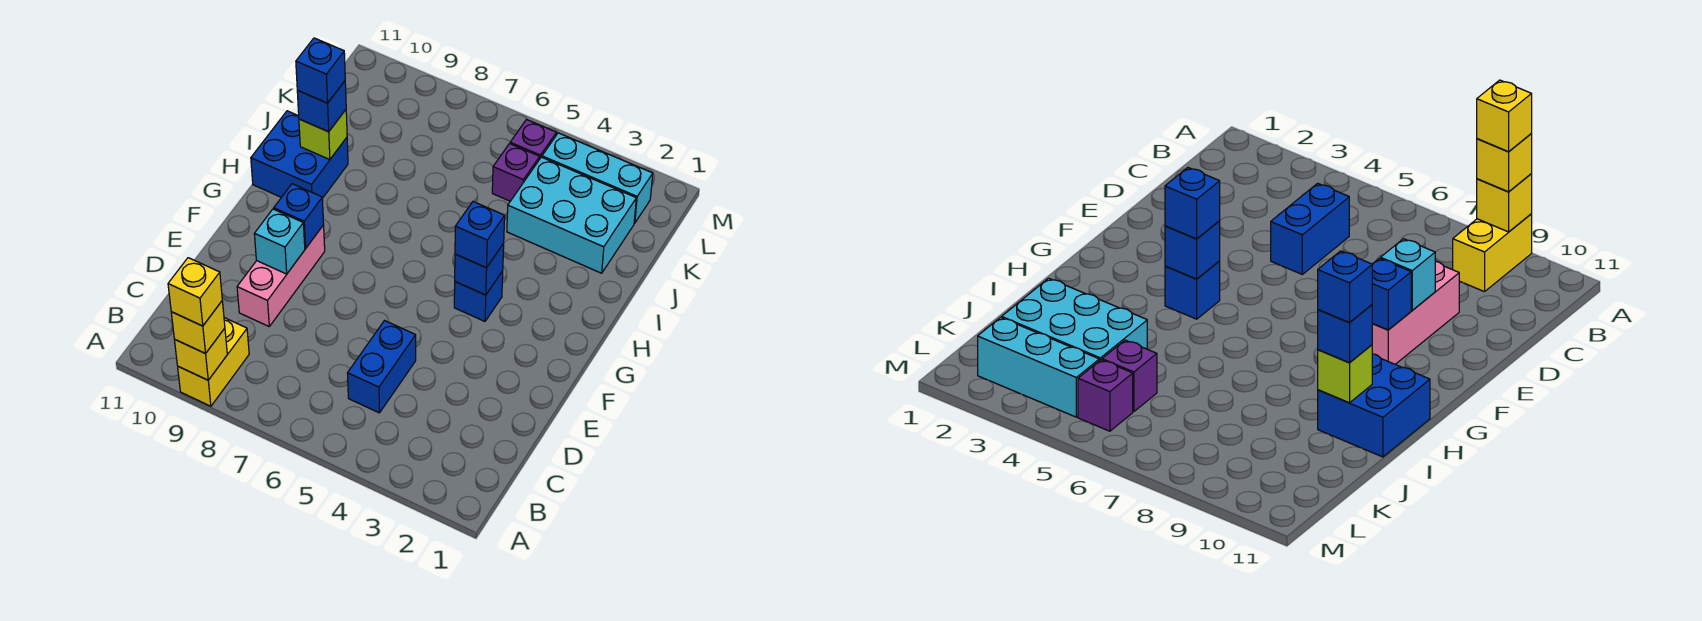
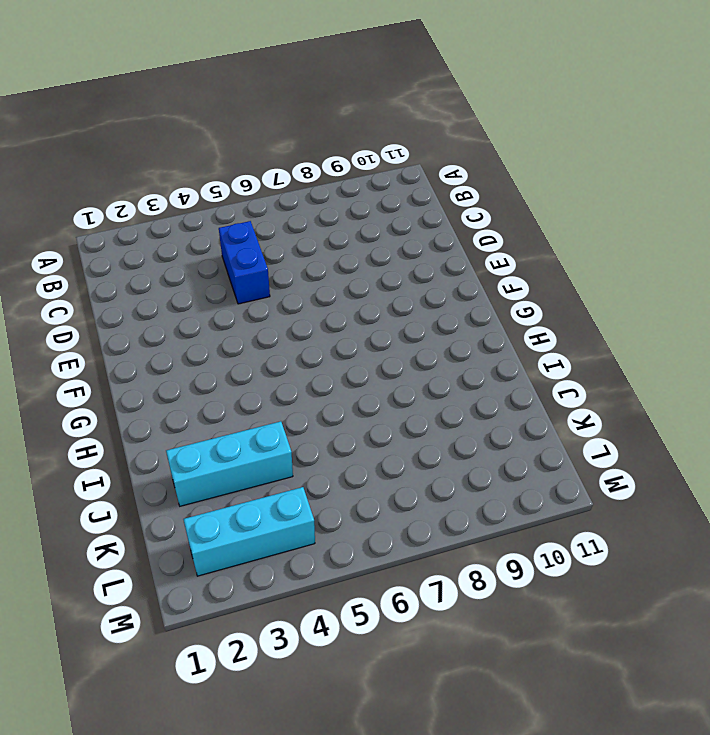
cyan 1x3 brick [166,421,293,506] -> cyan 2x3 brick [507,157,636,273]
none -> yellow 1x2 brick [178,318,249,406]
none -> pink 1x3 brick [237,225,325,326]
none -> blue 1x1 brick [454,271,503,321]

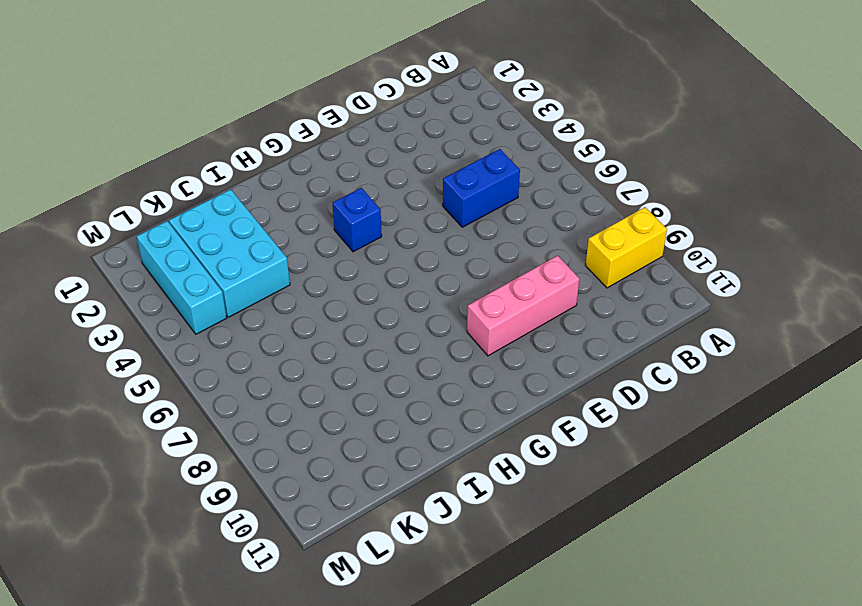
none -> blue 2x2 brick [251,111,348,198]
none -> purple 1x1 brick [492,144,540,201]
none -> purple 1x1 brick [510,120,557,158]

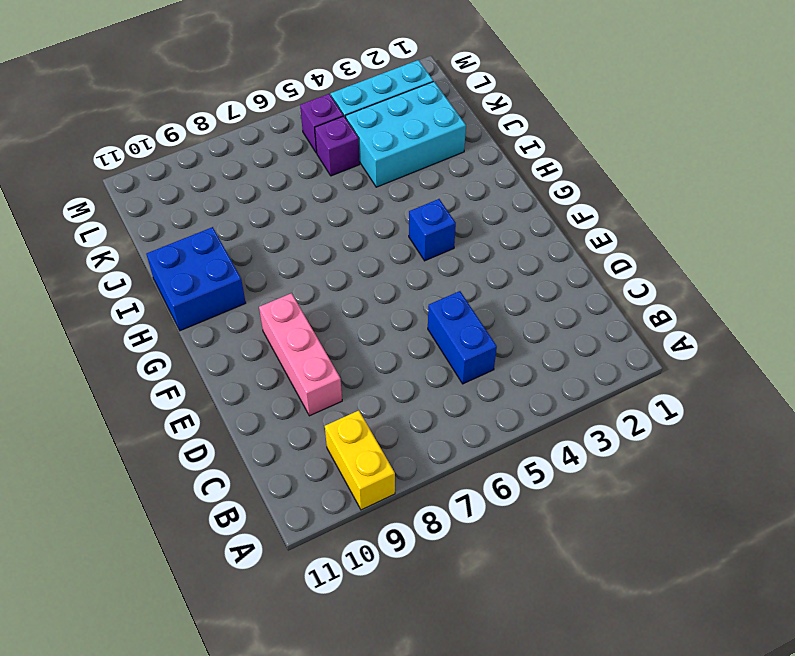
none -> yellow 1x1 brick [174,328,227,380]
none -> cyan 1x1 brick [254,209,305,274]
none -> blue 1x1 brick [274,184,324,248]

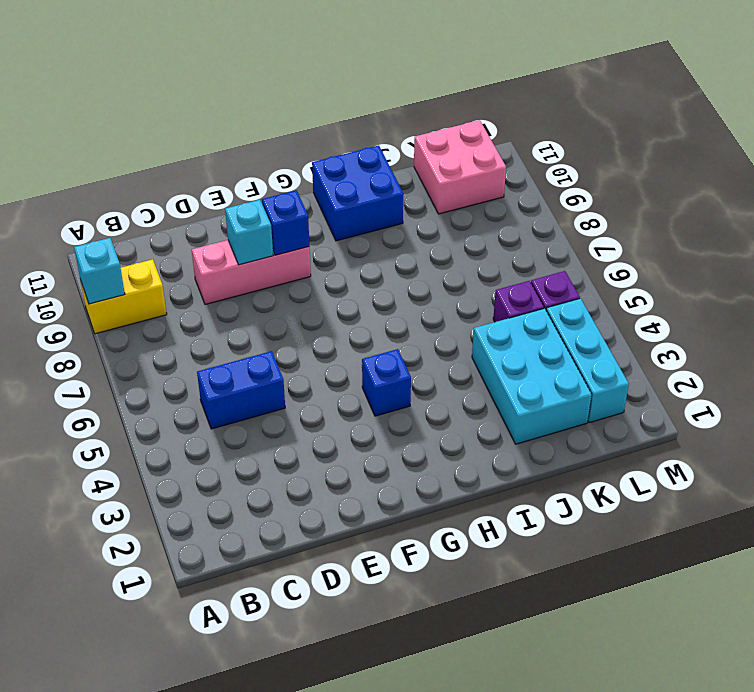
cyan 1x1 brick [74,238,125,304] -> yellow 1x1 brick [174,328,227,380]
pink 2x2 brick [414,120,506,214] -> none
none -> blue 1x1 brick [455,244,504,295]
none -> lime 1x1 brick [299,110,347,160]
none -> yellow 1x1 brick [171,301,225,354]

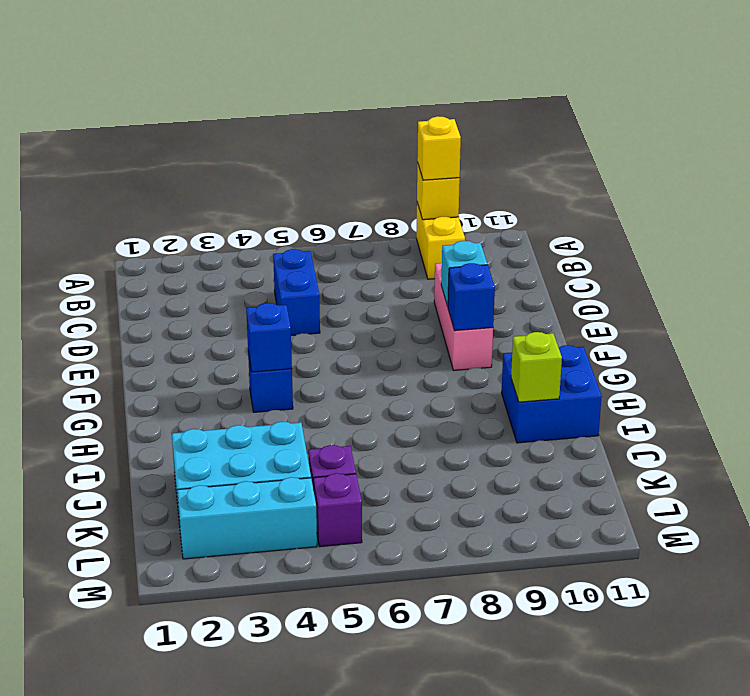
none -> blue 1x1 brick [455,202,505,268]
none -> blue 1x1 brick [297,81,346,132]
none -> yellow 1x1 brick [168,258,222,326]

